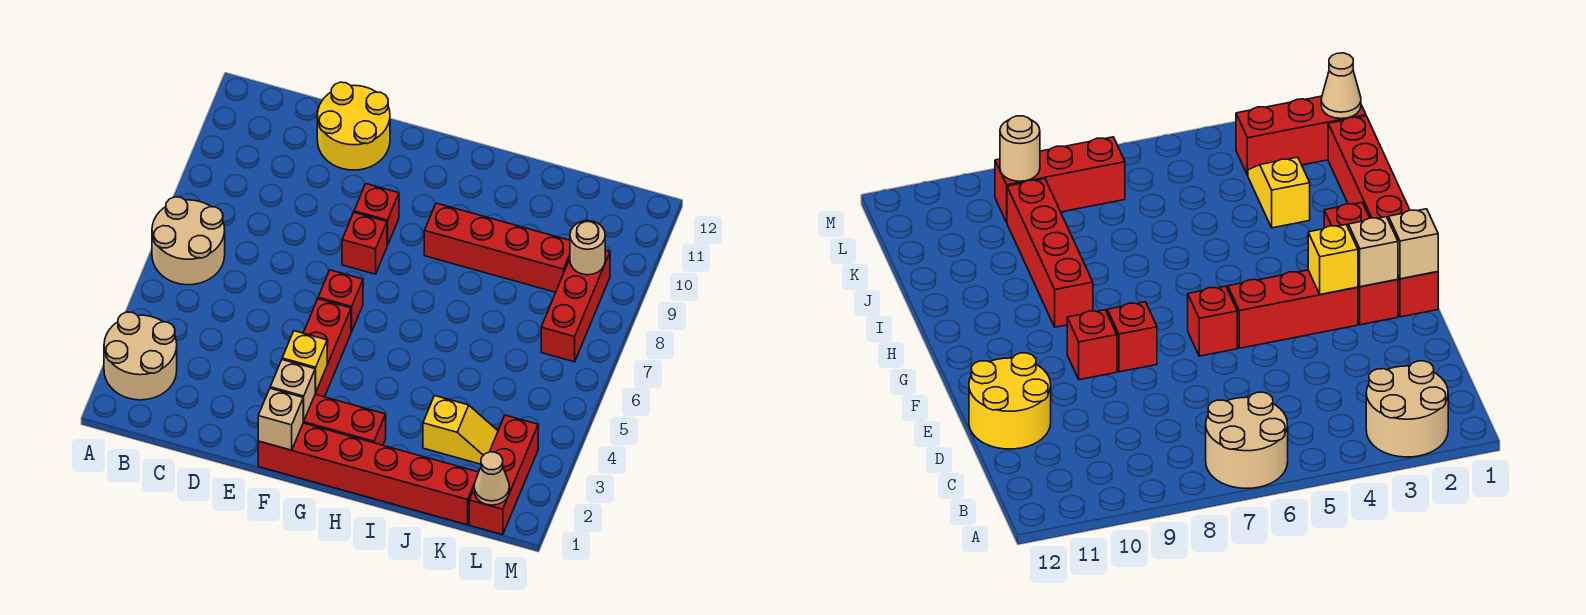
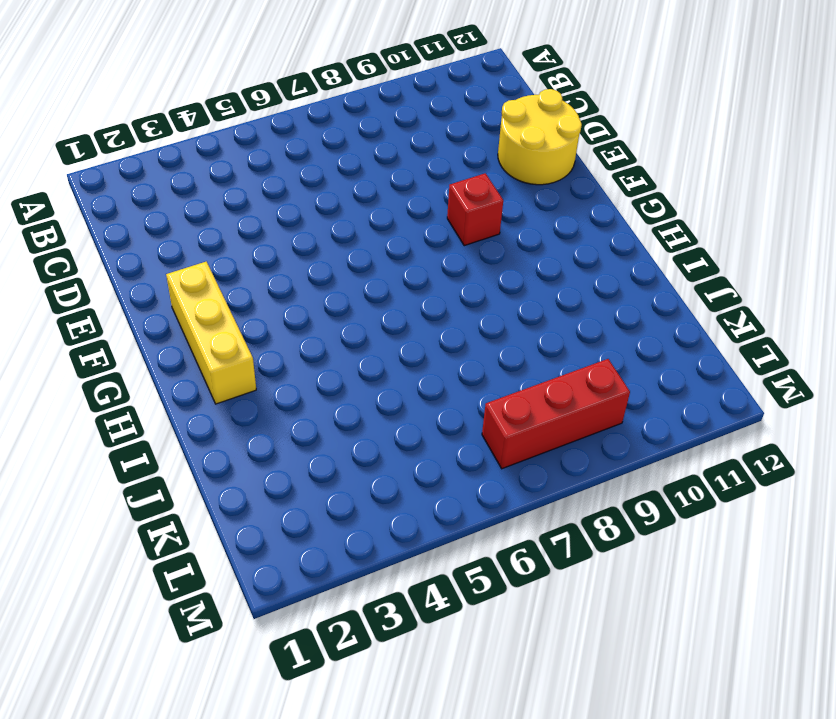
yellow 1x3 brick [166,262,256,404] -> red 1x3 brick [303,394,386,445]
none -> tan 2x2 round brick [104,312,177,400]
none -> tan 2x2 round brick [152,197,225,285]
none -> red 1x6 brick [258,423,479,525]

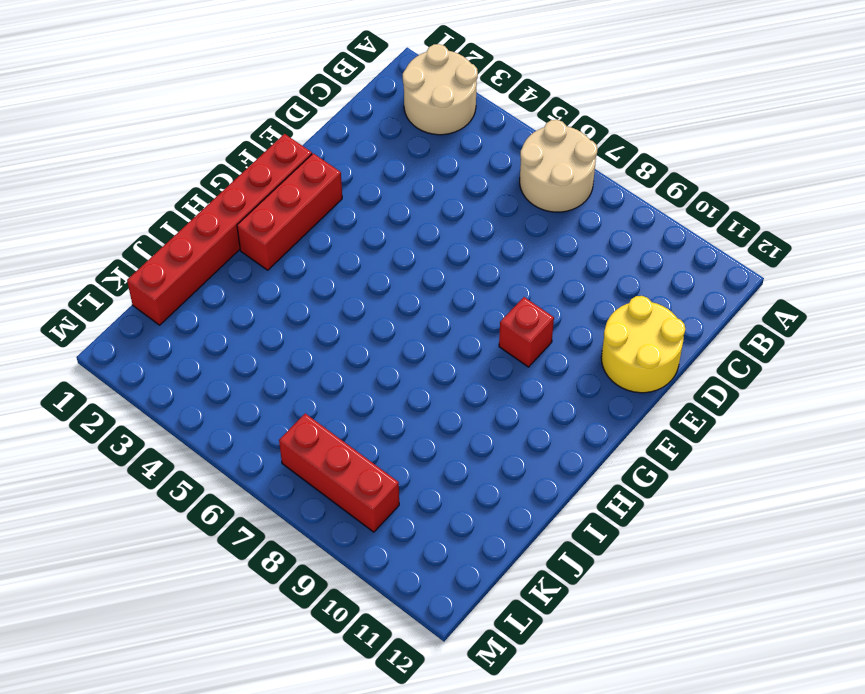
none -> red 1x3 brick [304,299,351,397]
none -> red 1x1 brick [318,270,363,332]
none -> red 1x1 brick [342,213,387,274]

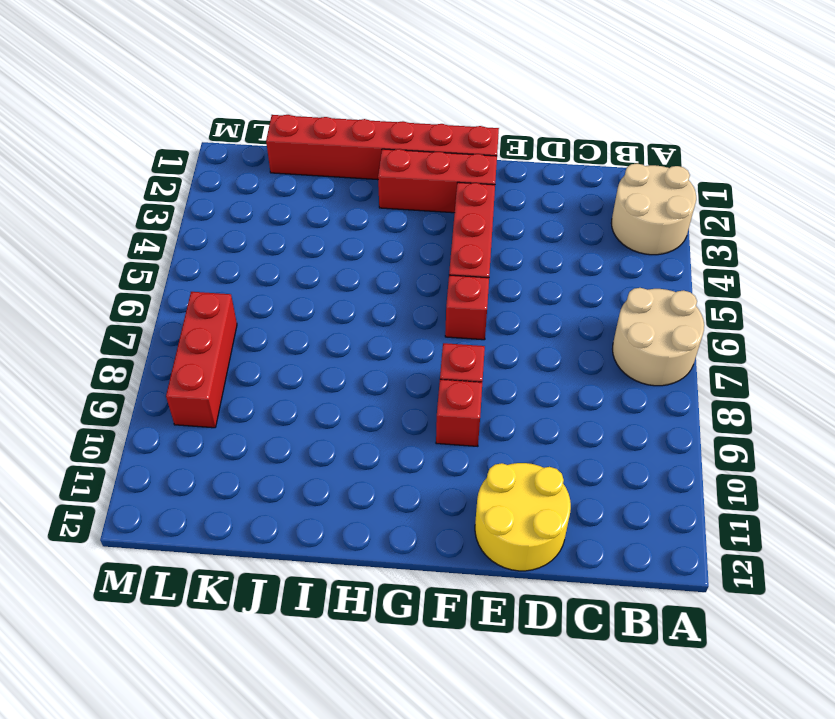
none -> red 1x4 brick [424,203,570,292]
none -> yellow 1x2 slope [423,396,498,464]
none -> red 1x3 brick [469,415,538,535]

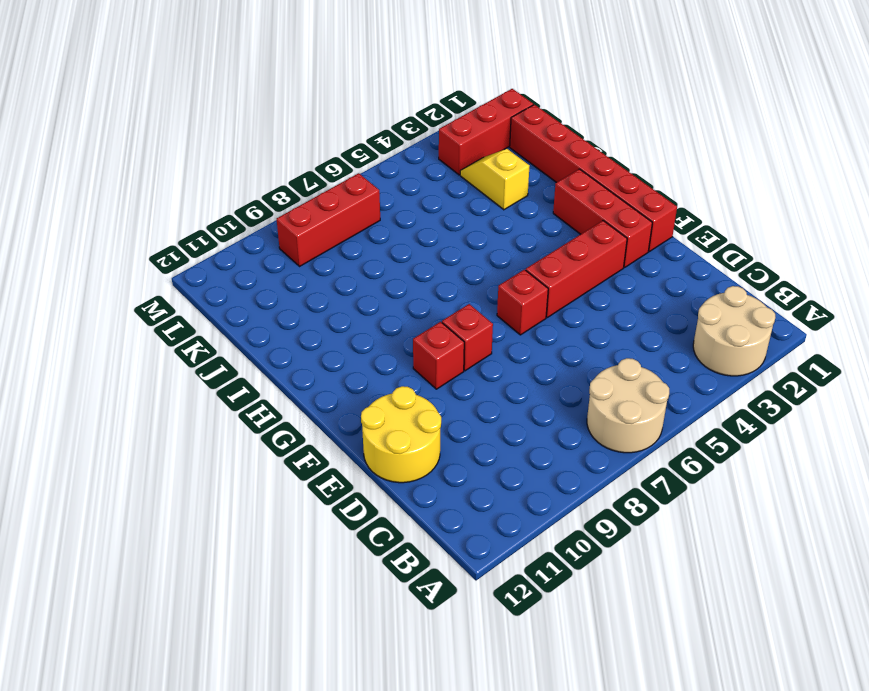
none -> red 1x4 brick [424,203,570,292]
none -> tan 1x1 brick [258,388,304,450]
none -> tan 1x1 brick [270,360,316,421]

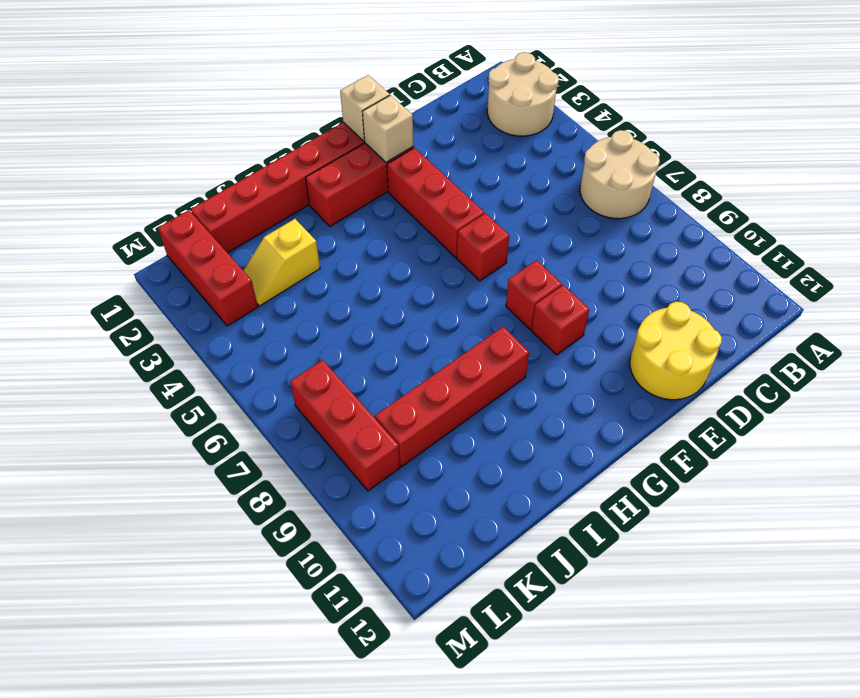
none -> yellow 1x1 brick [282,331,327,392]
none -> tan 1x1 cone [474,452,510,505]
none -> tan 1x1 round brick [570,221,605,275]

